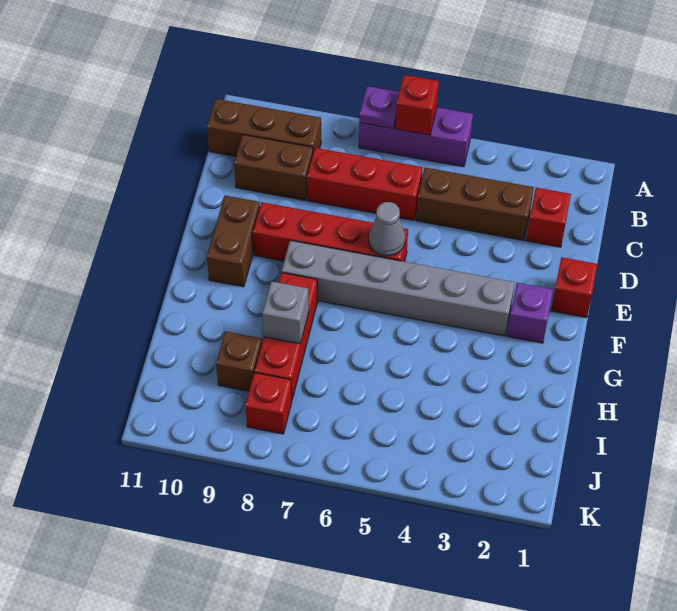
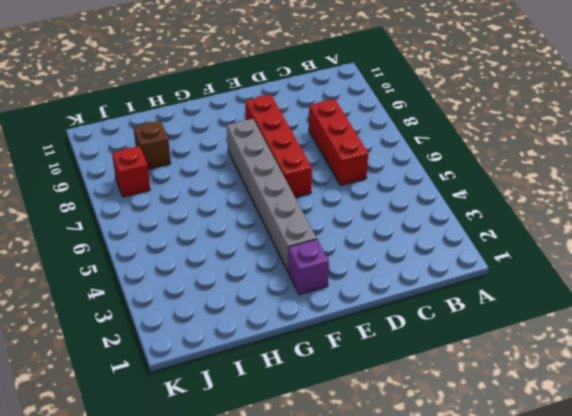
none -> purple 1x3 brick [359,107,473,167]
none -> brown 1x3 brick [207,99,321,156]
none -> red 1x1 brick [526,188,571,247]

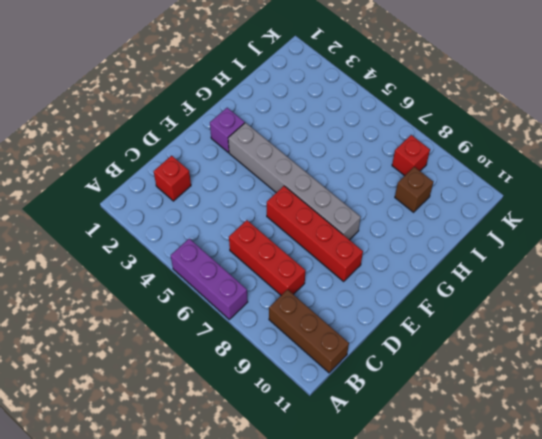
none -> brown 1x3 brick [416,168,534,240]
none -> brown 1x2 brick [234,135,313,201]
none -> red 1x1 brick [551,257,597,318]

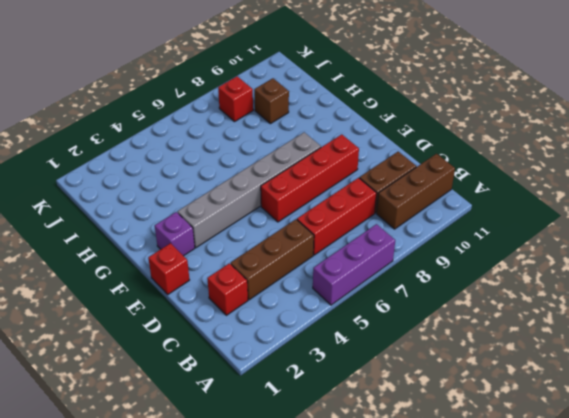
none -> brown 1x2 brick [207,196,260,287]
none -> red 1x3 brick [255,273,317,399]
none -> red 1x1 brick [396,75,439,135]

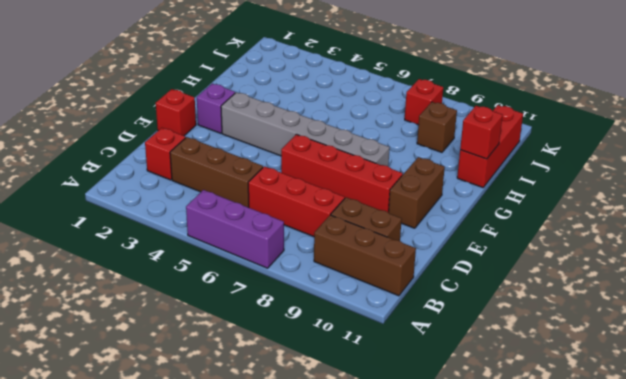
red 1x3 brick [457,105,523,188] -> red 1x3 brick moved to [255,273,317,399]
red 1x1 brick [460,106,503,159] -> red 1x1 brick moved to [396,75,439,135]
none -> purple 1x1 plate [359,86,399,129]
none -> grey 1x1 cone [369,202,405,256]
none -> grey 1x1 brick [262,281,309,344]

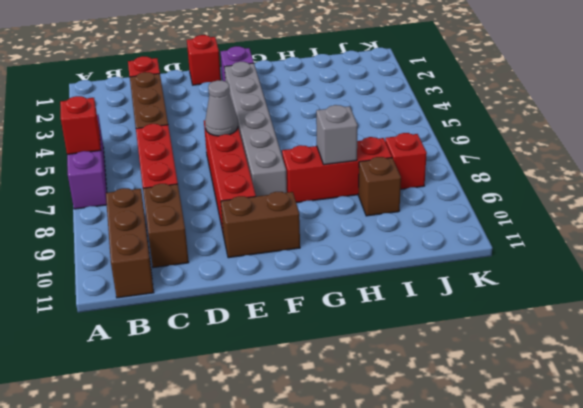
none -> purple 1x1 plate [359,86,399,129]

